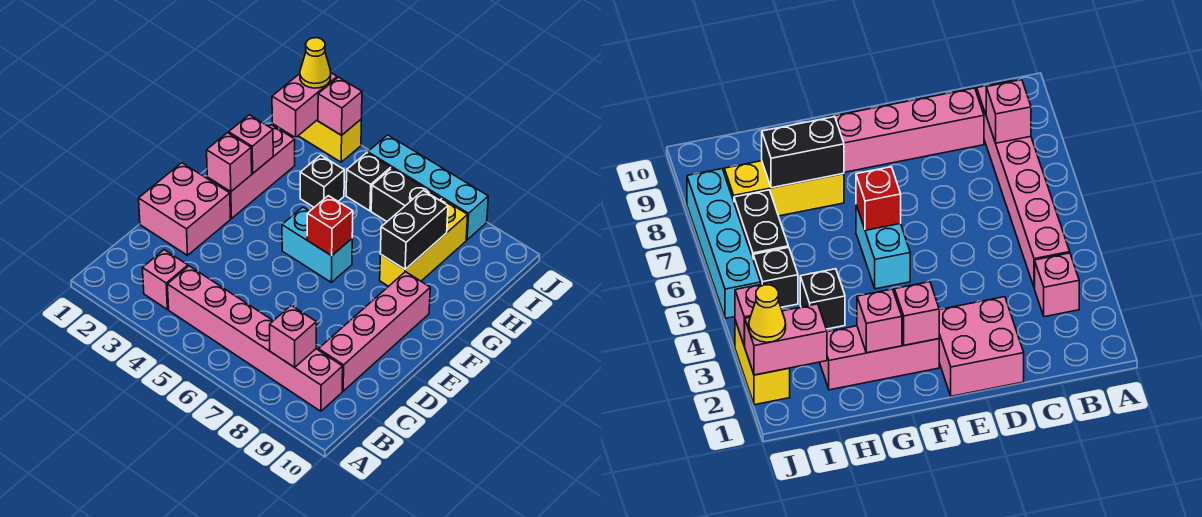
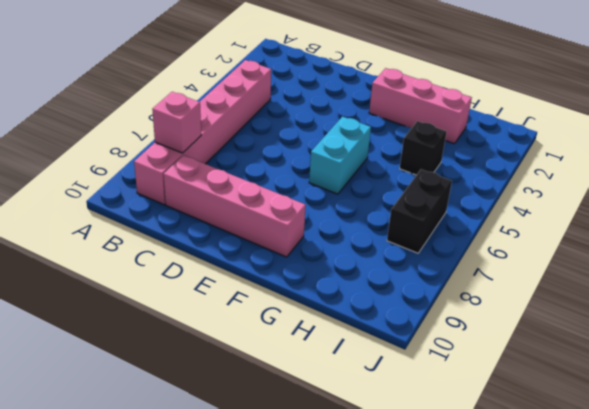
none -> pink 1x1 brick [143,250,188,309]
none -> pink 2x2 brick [139,163,230,255]
none -> yellow 1x3 brick [380,200,468,286]

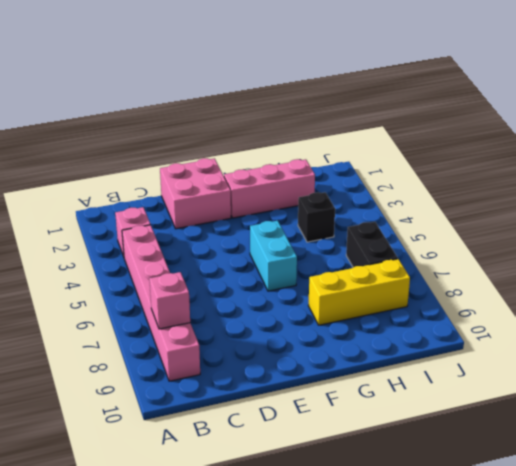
none -> pink 1x4 brick [319,272,430,391]
none -> black 1x1 brick [346,153,391,211]
none -> yellow 1x2 brick [299,119,362,162]

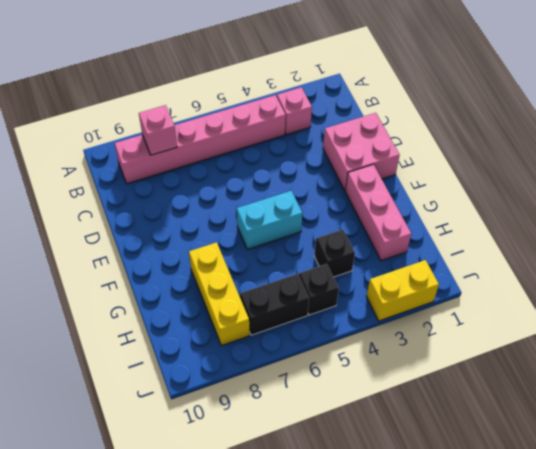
none -> pink 1x4 brick [319,272,430,391]
none -> cyan 1x4 brick [368,135,488,240]
none -> pink 1x1 brick [207,133,252,192]

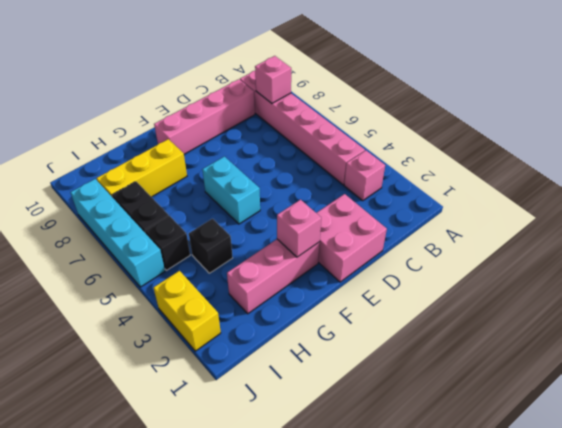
none -> red 1x1 brick [307,196,353,256]
none -> pink 1x1 brick [229,115,273,173]
none -> black 1x2 brick [380,190,448,269]

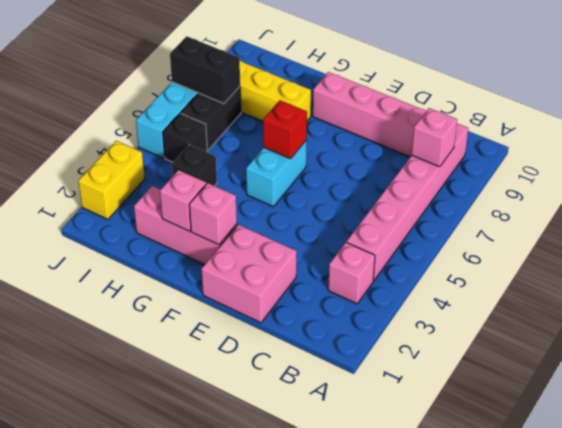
black 1x2 brick [170,36,240,104] -> black 1x2 brick moved to [380,190,448,269]
none -> pink 1x2 brick [272,73,337,138]
none -> pink 1x1 brick [318,77,362,135]
none -> yellow 1x1 cone [300,38,331,88]

